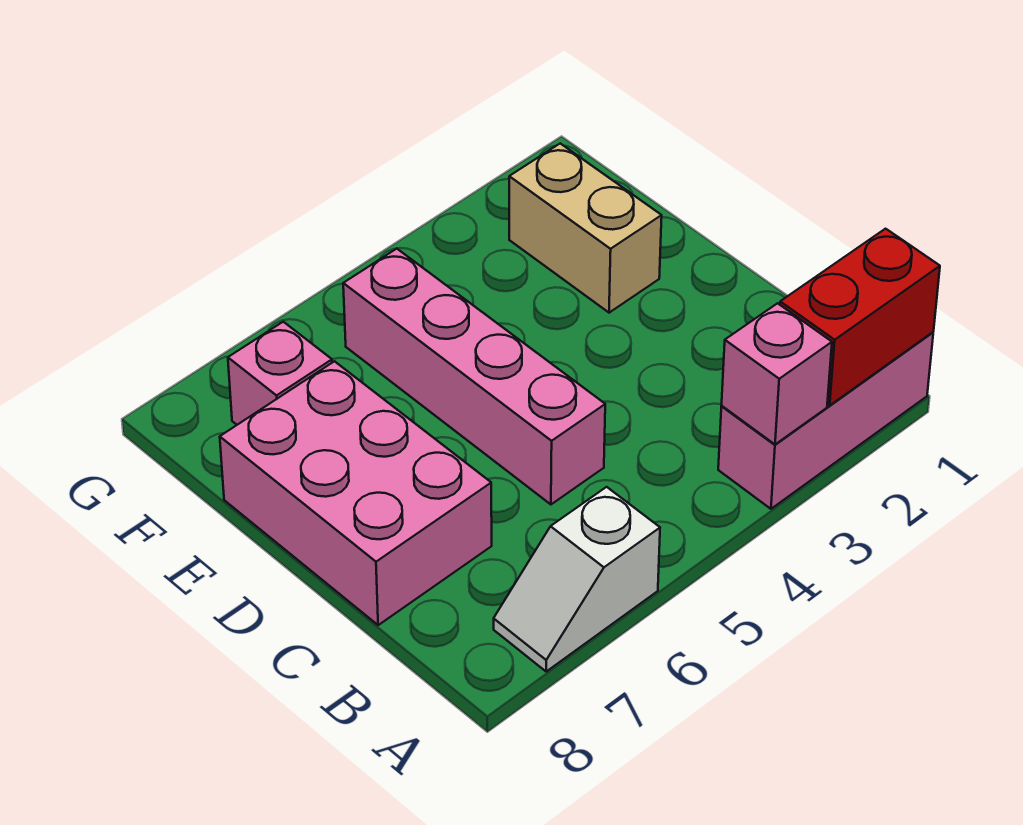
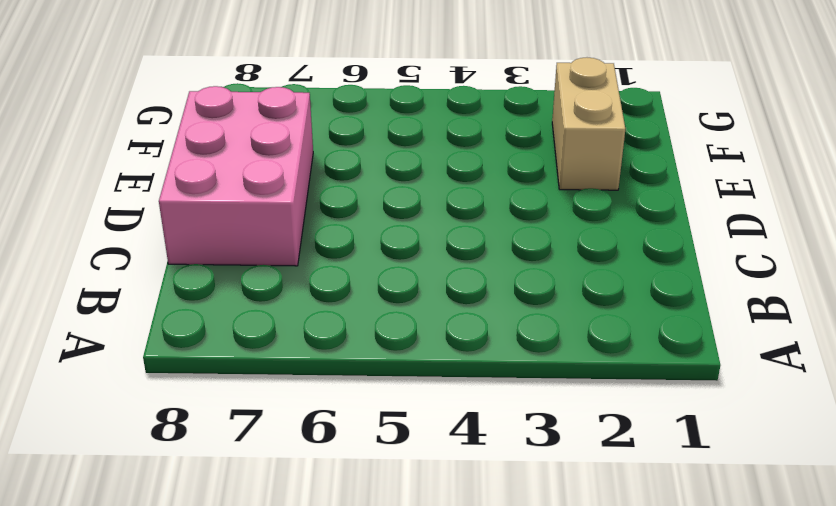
none -> pink 1x3 brick [718,332,933,509]
none -> white 1x2 slope [494,487,660,671]

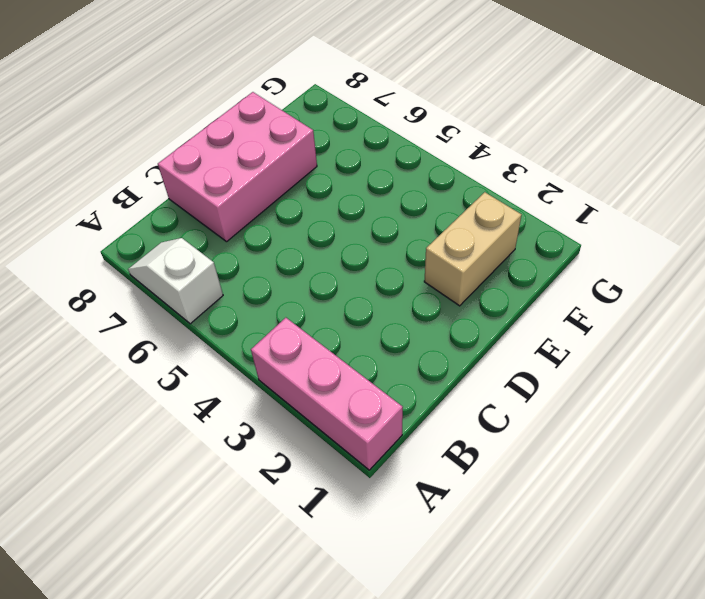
none -> pink 1x4 brick [343,249,605,504]
none -> pink 1x1 brick [228,322,332,425]

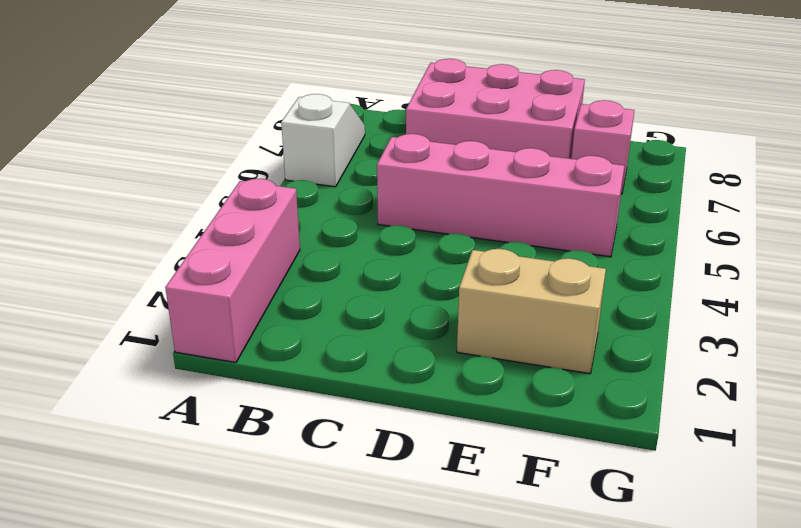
none -> red 1x2 brick [780,229,940,405]
none -> pink 1x1 brick [722,303,832,444]

